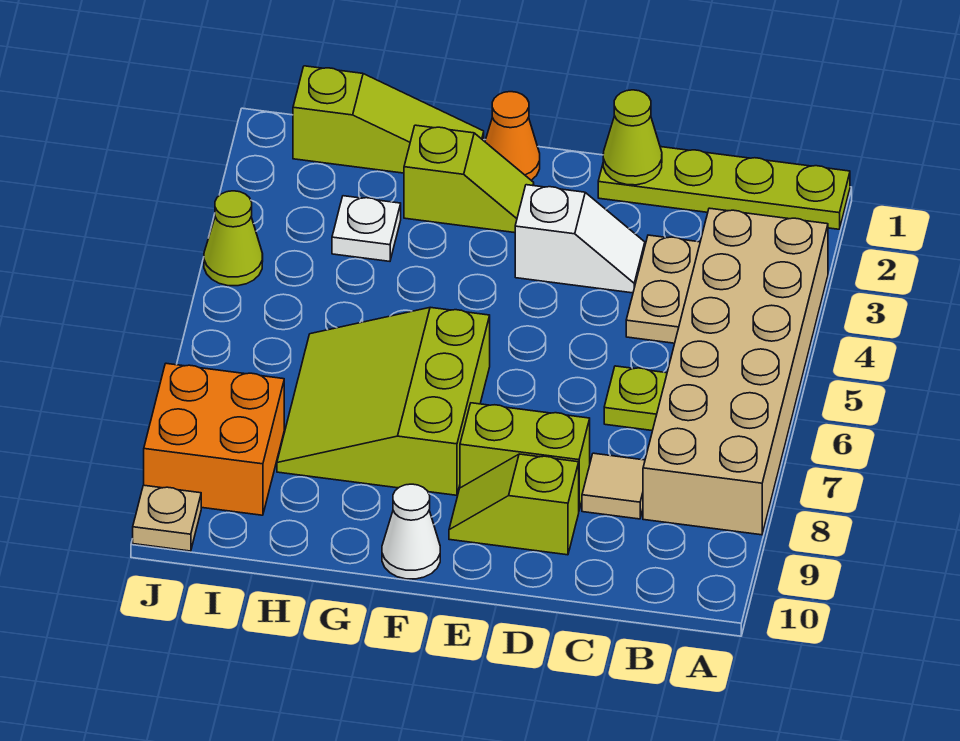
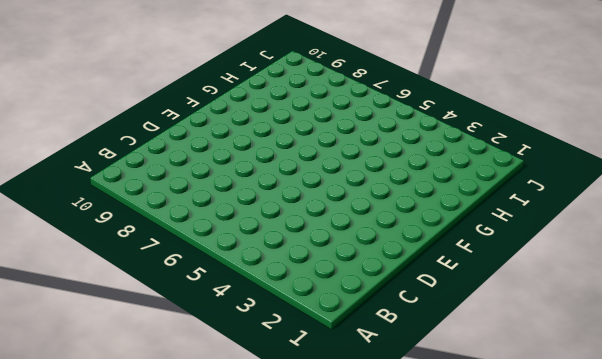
none -> lime 1x4 plate [598,147,850,229]
none -> tan 2x6 brick [643,208,828,535]
none -> tan 1x2 plate [626,235,700,343]

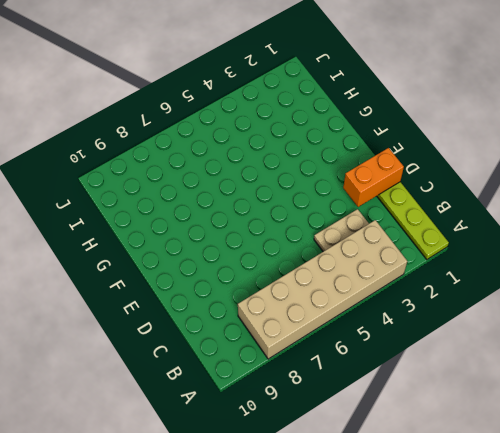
orange 1x2 brick [343,148,404,207] -> lime 1x1 cone [603,90,662,185]
none -> lime 1x1 plate [604,366,667,431]
none -> tan 1x1 tile [582,453,645,519]
none -> white 1x2 slope [515,185,645,293]

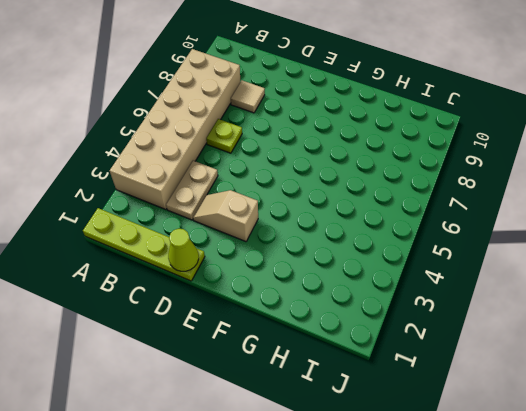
tan 1x2 slope [193,190,258,242] -> white 1x2 slope [515,185,645,293]
none -> lime 1x2 brick [460,403,590,510]
none -> lime 1x2 slope [449,454,579,555]
none -> orange 1x1 cone [485,92,540,180]

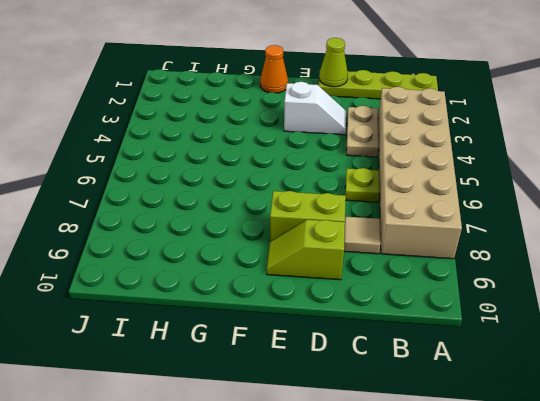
none -> lime 1x2 slope [404,125,534,233]
none -> lime 3x3 slope [277,307,490,495]
none -> white 1x1 cone [382,484,440,579]

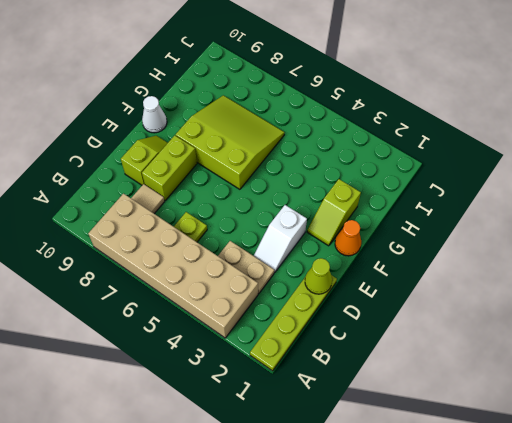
none -> lime 1x3 slope [293,66,484,173]
none -> white 1x1 plate [332,196,401,261]
none -> orange 2x2 brick [144,363,284,515]

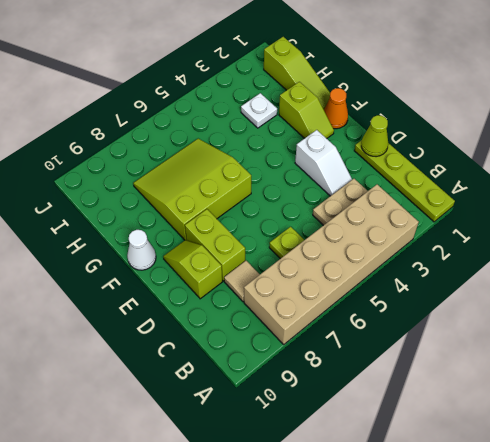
none -> orange 2x2 brick [144,363,284,515]
none -> lime 1x1 cone [204,191,263,286]
none -> tan 1x1 plate [133,485,201,551]

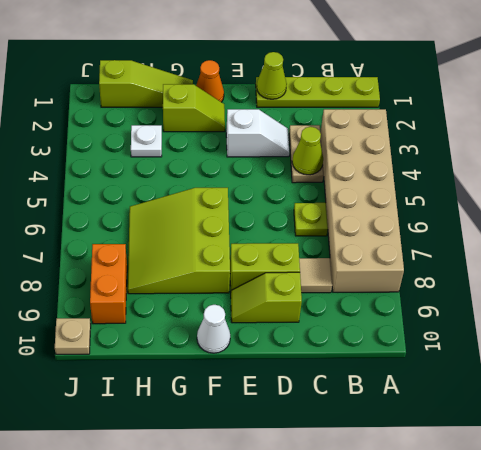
lime 1x1 cone [292,127,323,175] -> lime 1x1 cone moved to [204,191,263,286]
orange 1x2 brick [90,244,127,324] -> orange 2x2 brick [144,363,284,515]

